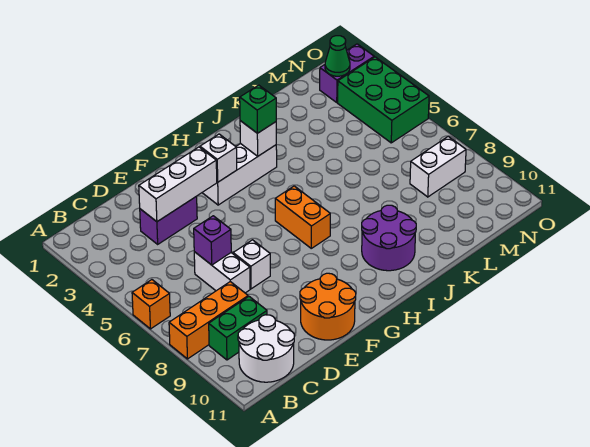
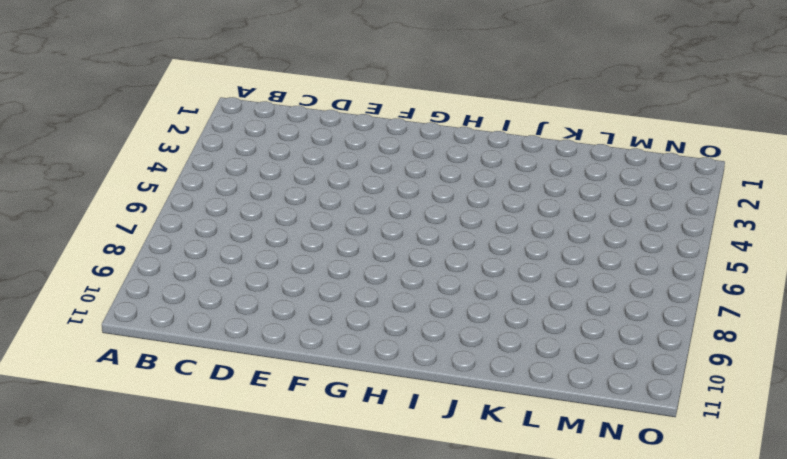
none -> orange 1x1 brick [132,280,170,329]
none -> orange 1x3 brick [169,282,248,359]
none -> green 1x2 brick [209,297,267,360]

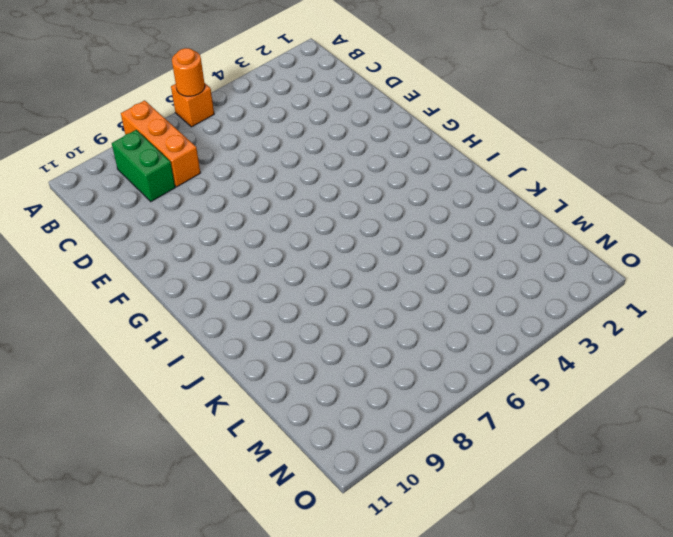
orange 1x1 round brick [172,48,205,96] -> none
none -> white 2x2 round brick [238,315,294,382]
none -> purple 1x2 brick [140,196,197,244]
none -> white 1x2 brick [194,252,250,293]

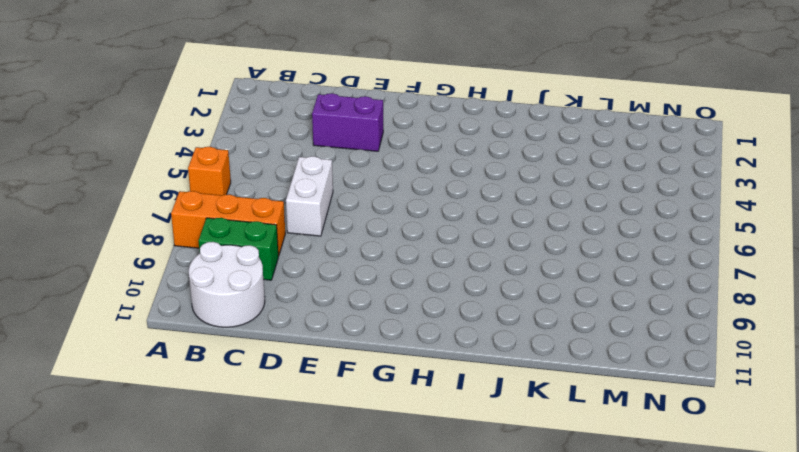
none -> white 1x1 brick [233,240,270,289]
none -> orange 2x2 round brick [300,273,356,340]
none -> white 1x3 brick [202,144,277,205]

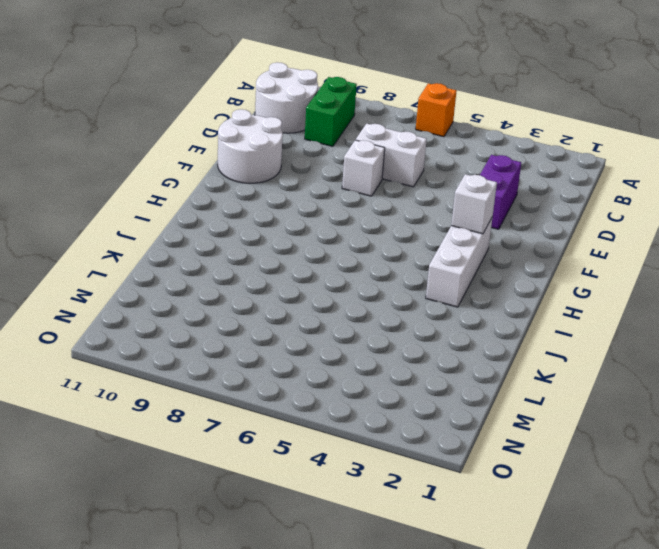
white 2x2 round brick [218,109,283,183] -> orange 2x2 round brick [300,273,356,340]
none -> orange 1x3 brick [169,282,248,359]
none -> orange 1x2 brick [275,186,330,248]
none -> purple 2x2 round brick [362,205,416,271]

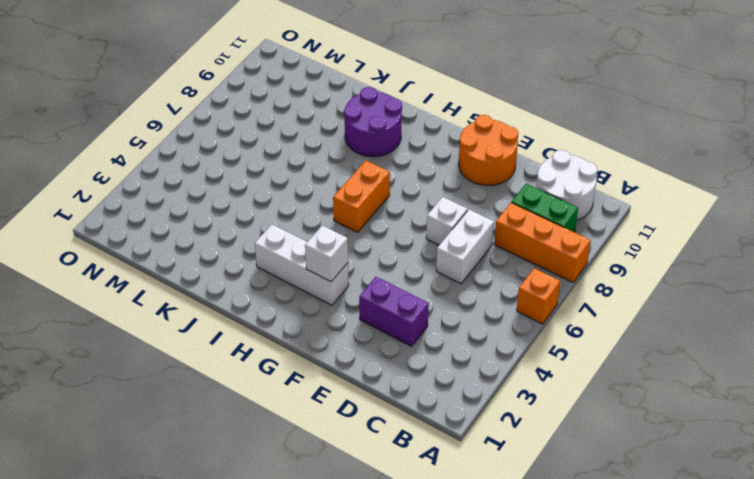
none -> white 1x2 brick [410,137,466,197]
none -> purple 1x2 brick [320,44,374,102]
none -> green 2x3 brick [338,57,429,143]

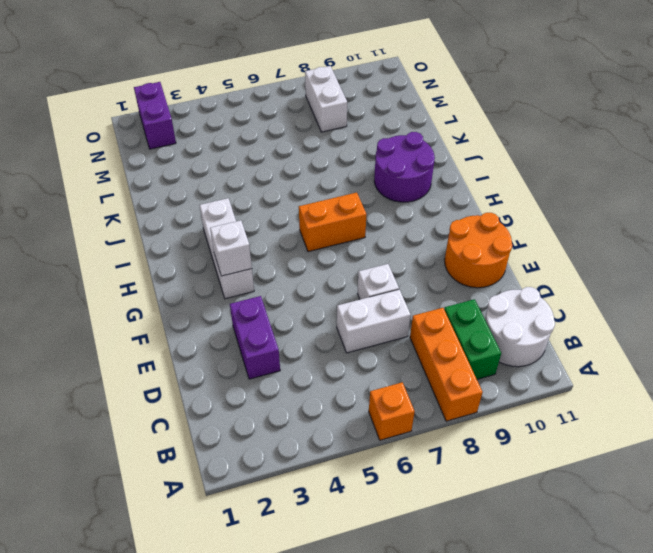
none -> green 2x3 brick [338,57,429,143]
none -> white 1x3 brick [139,147,217,222]
none -> purple 1x1 brick [194,216,231,265]

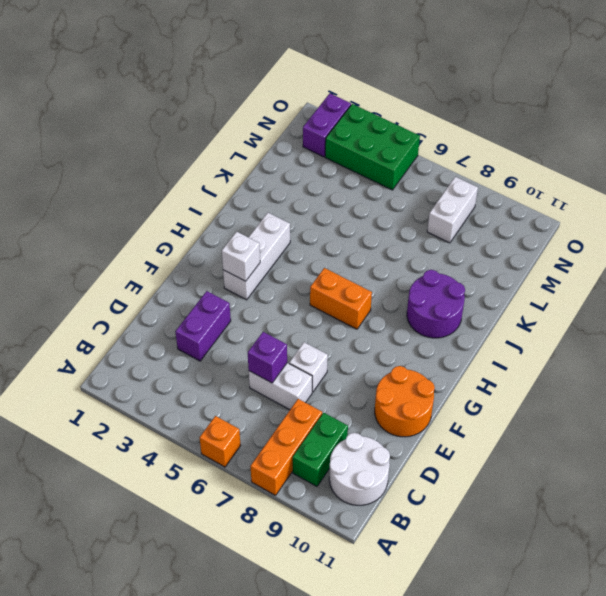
none -> white 1x3 brick [139,147,217,222]
none -> white 1x1 brick [240,121,276,156]
none -> green 1x1 cone [325,36,350,76]

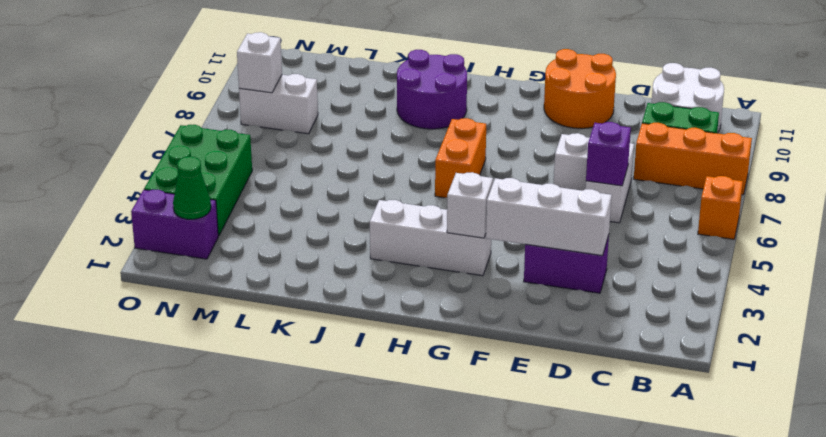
white 1x1 brick [237,32,282,93] -> white 1x1 brick moved to [240,121,276,156]
none -> green 1x1 brick [240,85,276,133]

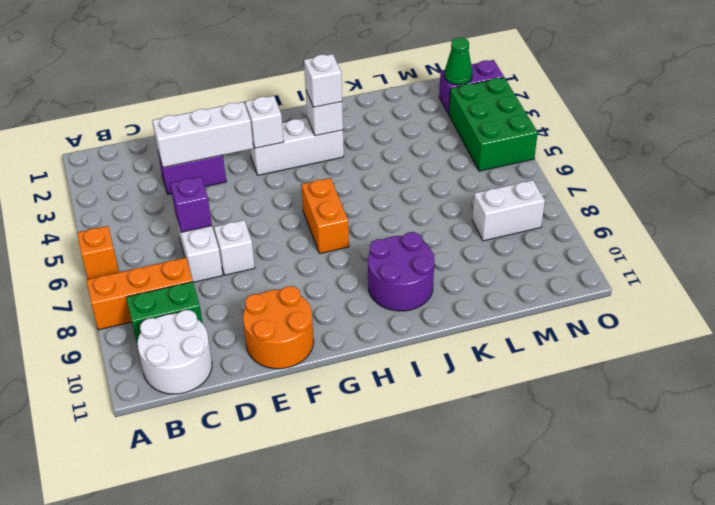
white 1x1 brick [304,54,342,107] -> green 1x1 brick [240,85,276,133]

